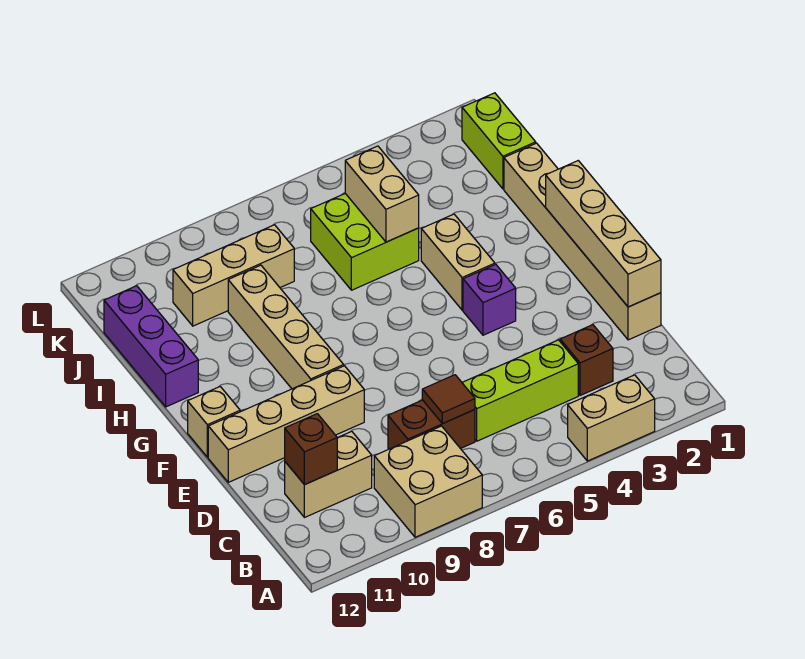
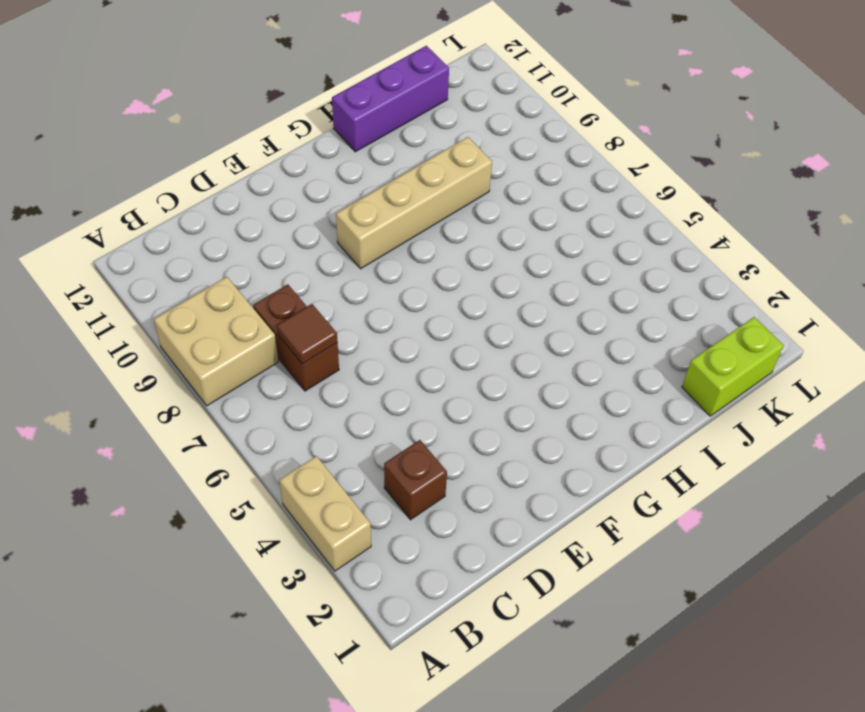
none -> lime 1x3 brick [462,340,578,441]
none -> tan 1x2 brick [285,431,372,518]
none -> tan 1x6 brick [504,143,661,340]

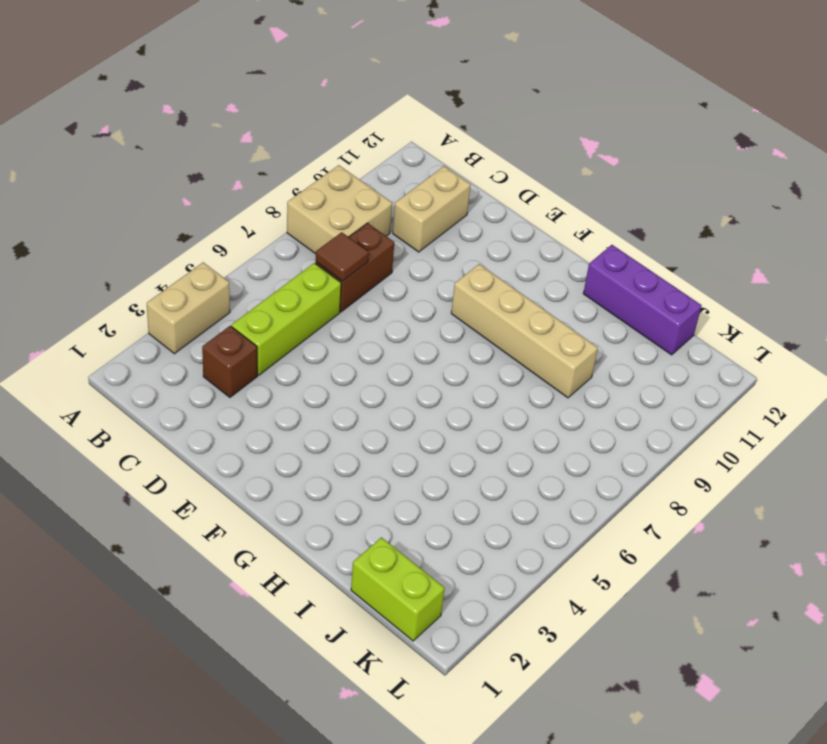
none -> tan 1x6 brick [504,143,661,340]
none -> tan 1x4 brick [208,366,364,482]
none -> purple 1x1 brick [463,264,516,335]

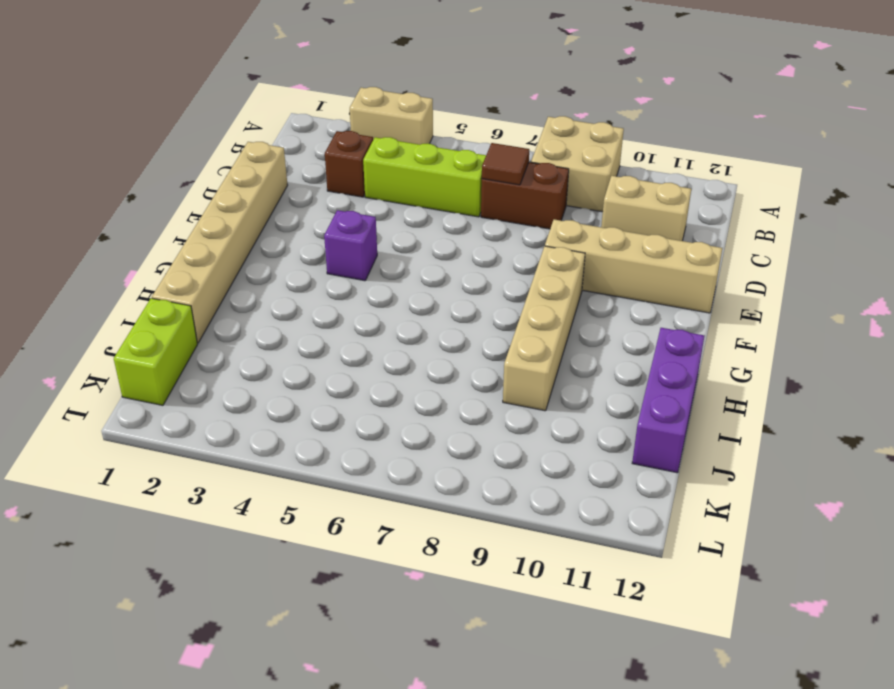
none -> tan 1x1 brick [188,387,240,457]
none -> tan 1x2 brick [421,214,495,310]
none -> lime 2x2 brick [311,194,419,290]

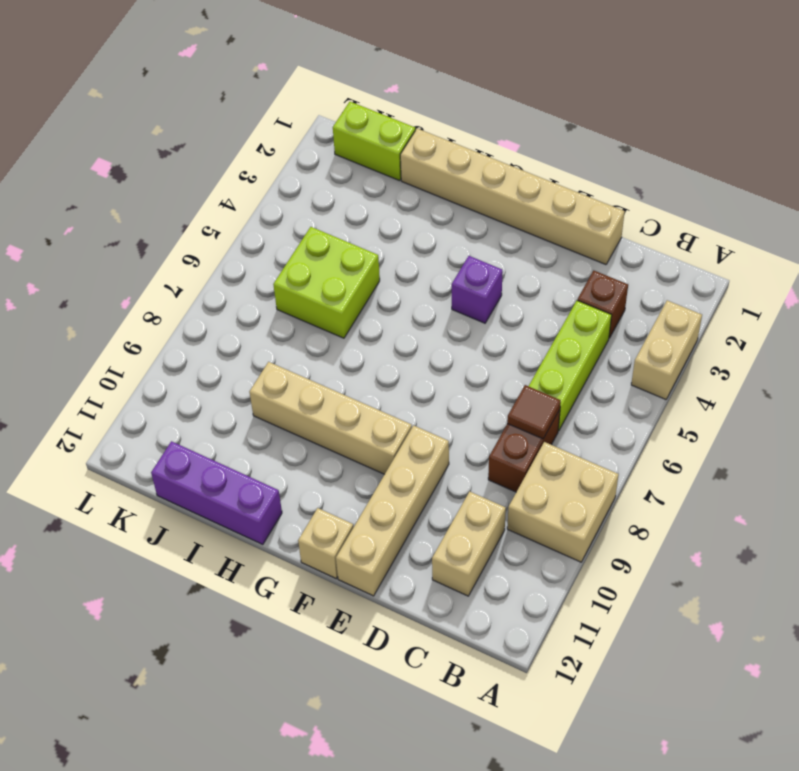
none -> tan 1x2 brick [421,214,495,310]
none -> tan 1x3 brick [173,225,294,326]
none -> brown 1x1 brick [285,414,337,485]

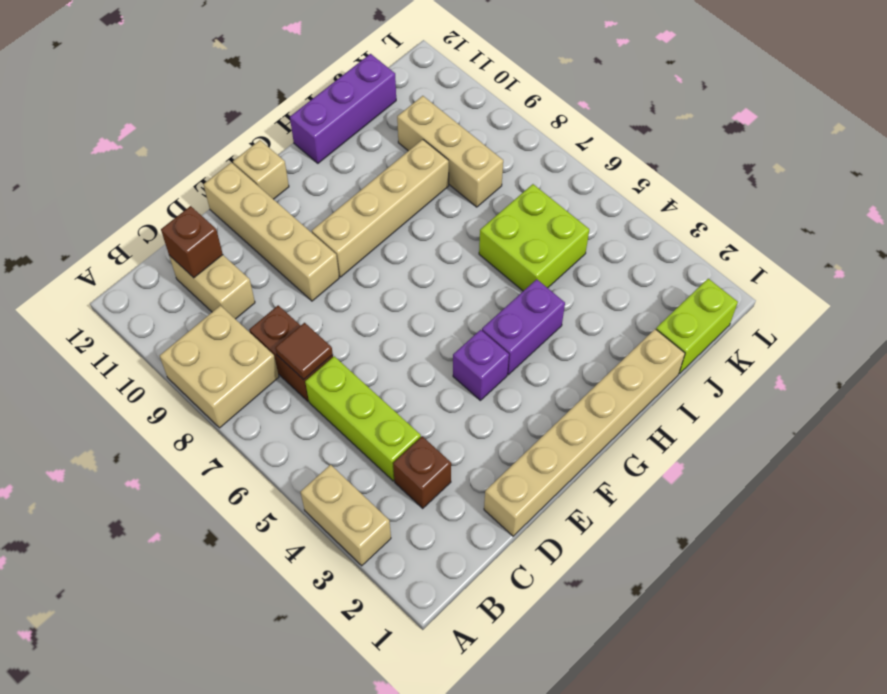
purple 1x2 brick [482,279,565,375] -> tan 1x2 brick [421,214,495,310]
none -> tan 1x4 brick [546,161,661,307]
none -> tan 1x2 brick [345,146,419,242]

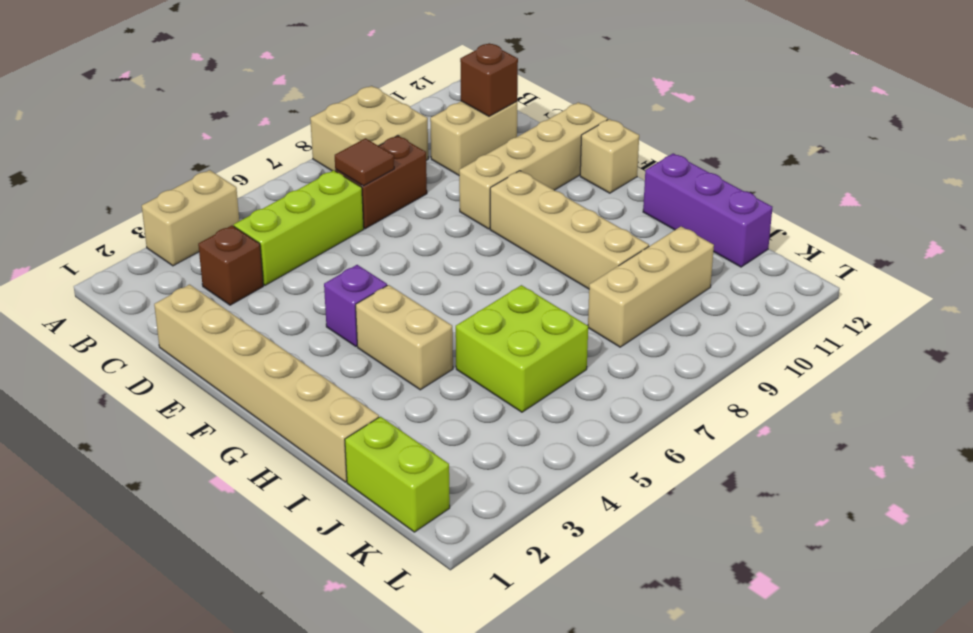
none -> tan 1x4 brick [546,161,661,307]
none -> tan 1x2 brick [345,146,419,242]

